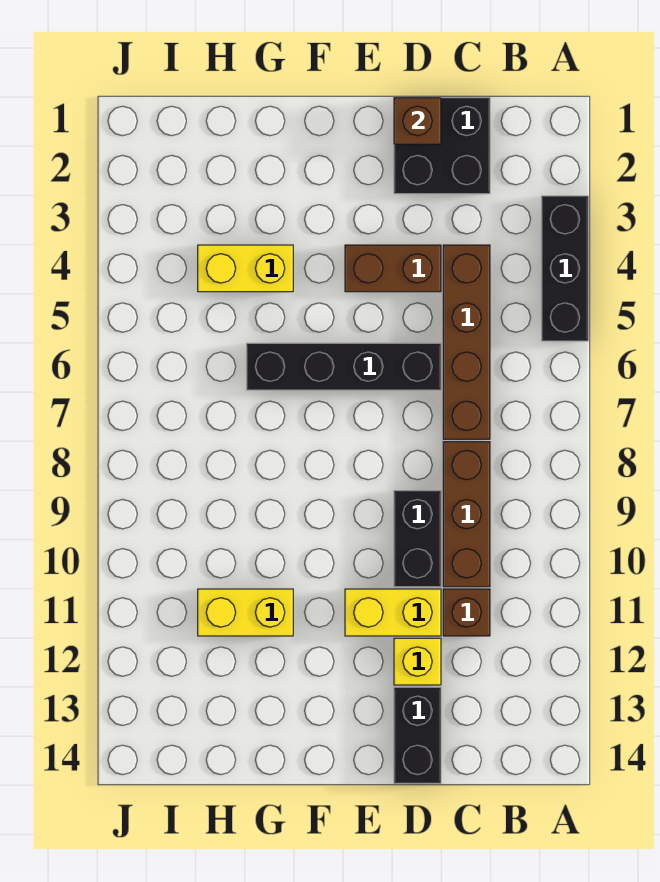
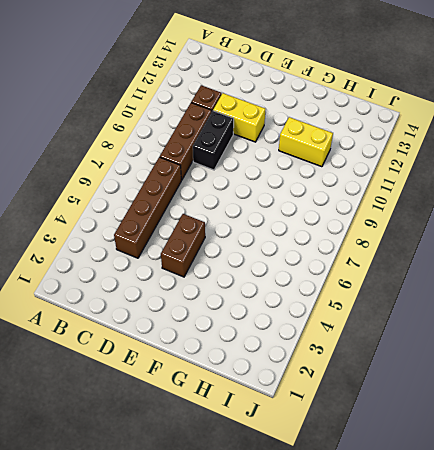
brown 1x2 brick [161,214,205,277] -> brown 1x2 brick turned to [345,245,441,292]
none -> black 1x3 brick [542,196,588,341]
none -> black 2x2 brick [394,98,490,194]
none -> black 1x4 brick [247,343,441,390]

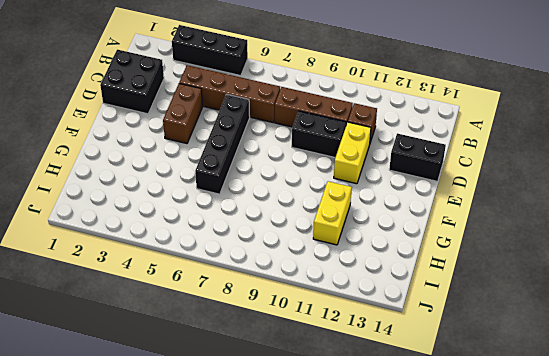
none -> yellow 1x1 brick [394,638,441,685]
none -> yellow 1x2 brick [198,245,293,292]
none -> brown 1x1 brick [394,98,441,144]

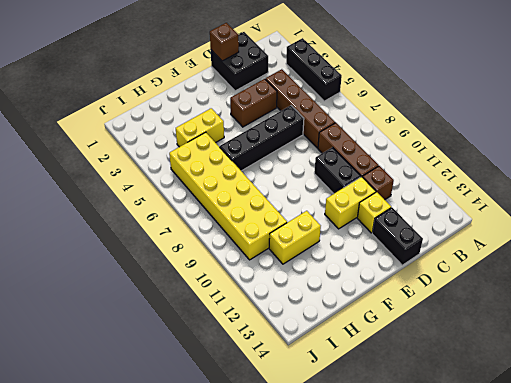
yellow 2x6 brick [169,132,287,260] -> none

